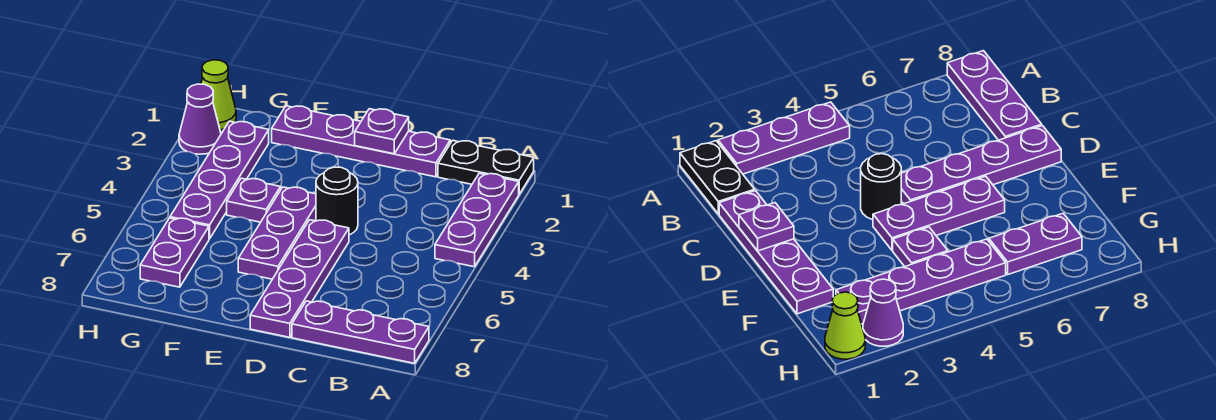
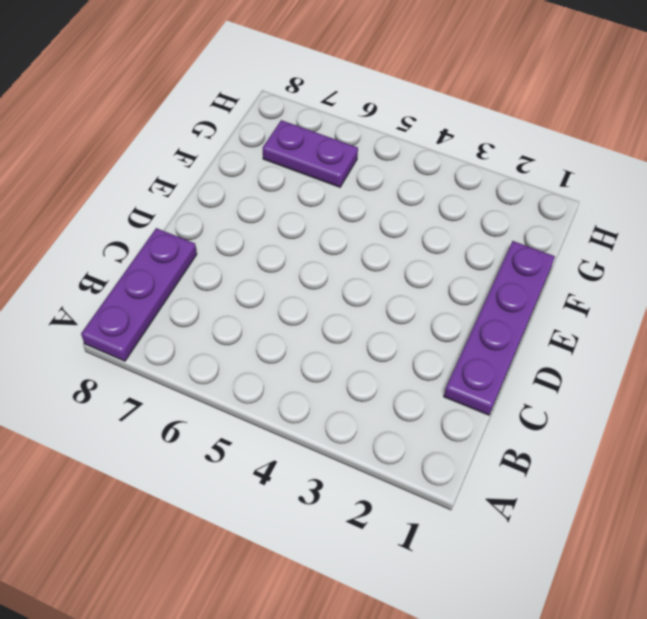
none -> black 1x2 plate [438,141,534,194]
none -> purple 1x3 plate [435,173,519,267]
none -> black 1x1 round brick [316,167,358,235]

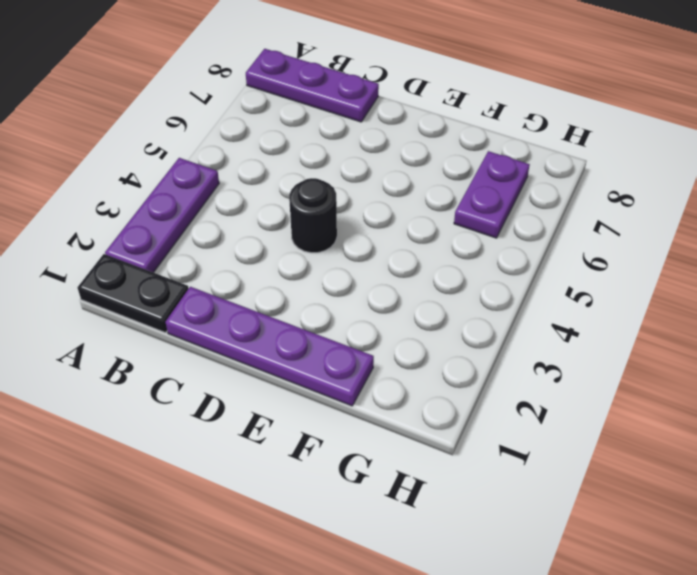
none -> purple 1x4 plate [250,220,349,337]
none -> purple 1x3 plate [238,187,316,279]
none -> purple 1x1 plate [227,178,281,222]

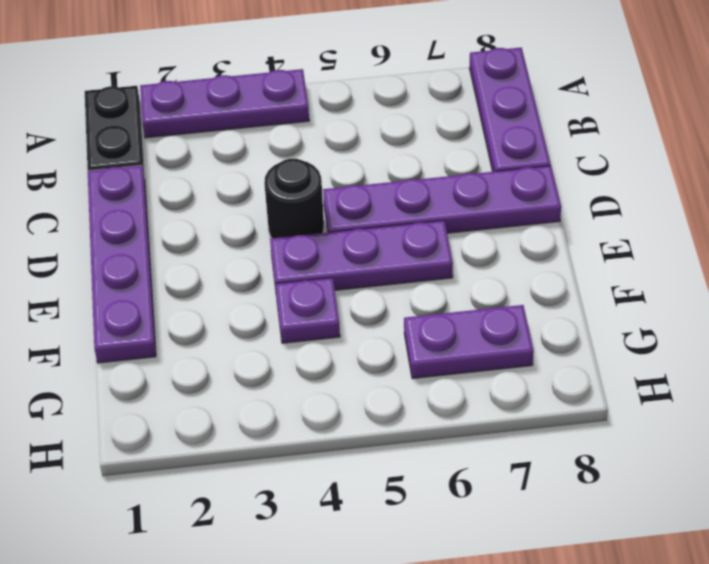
none -> purple 1x4 plate [170,121,269,239]
none -> lime 1x1 cone [201,60,236,130]
none -> purple 1x1 cone [179,84,221,154]

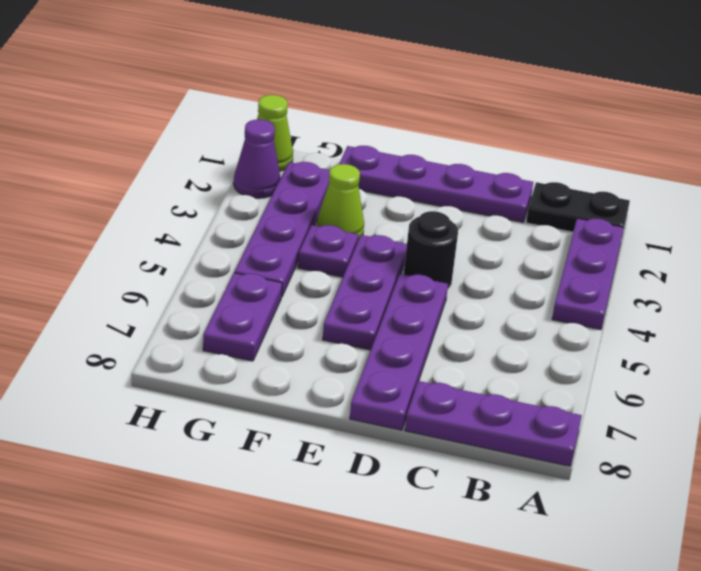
lime 1x1 cone [316,164,364,240] -> none
none -> purple 1x1 plate [355,109,409,154]

